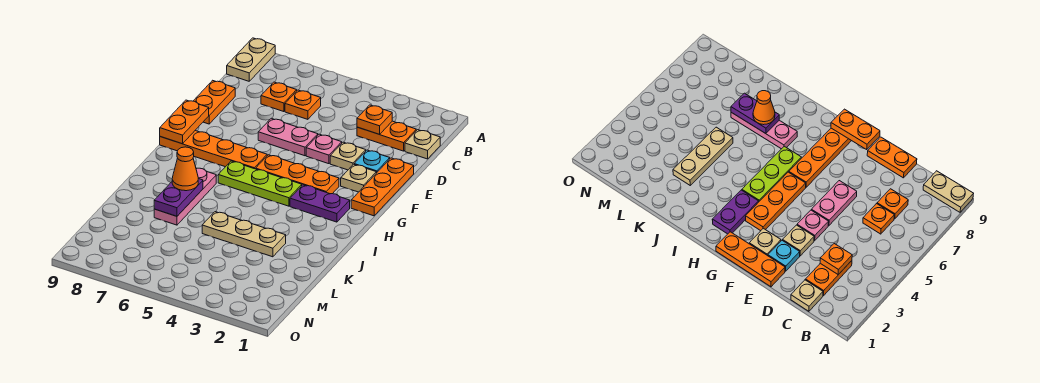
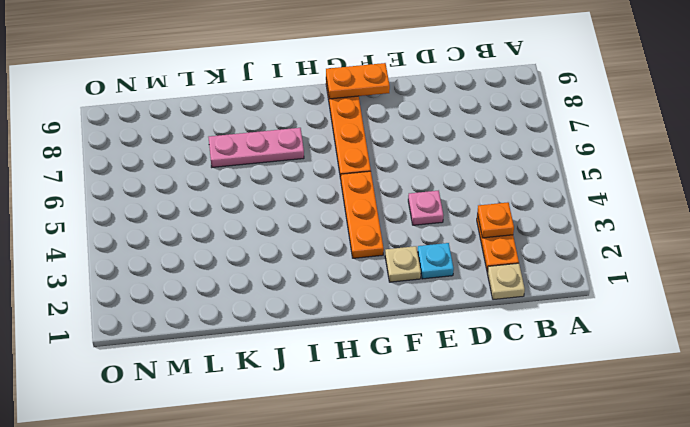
none -> tan 1x2 plate [227,38,275,81]
none -> orange 1x1 plate [285,90,321,119]
none -> orange 1x1 plate [261,82,297,112]

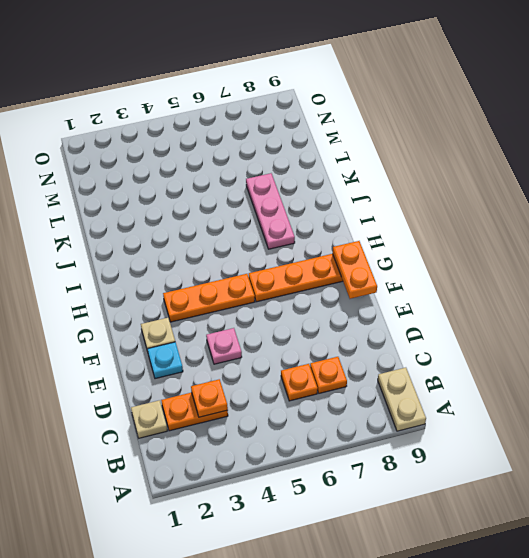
none -> orange 1x2 plate [194,80,235,124]
none -> orange 1x3 plate [351,158,414,216]
none -> tan 1x1 plate [330,142,366,170]

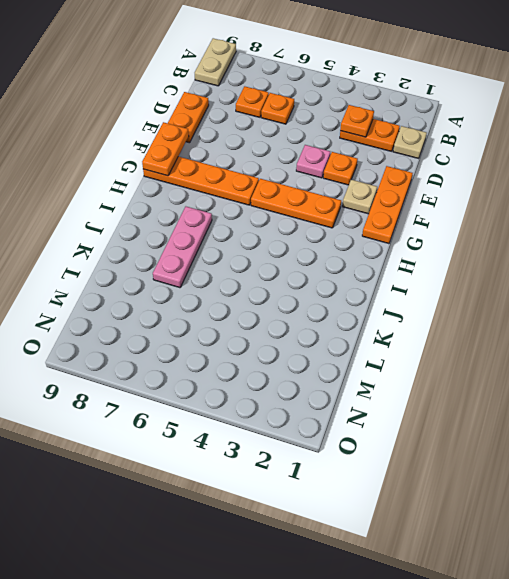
orange 1x1 plate [323,152,358,185] -> tan 1x1 plate [330,142,366,170]
none -> cyan 1x1 plate [354,150,390,173]
none -> pink 1x2 plate [258,118,318,156]
none -> purple 1x2 plate [290,185,350,222]

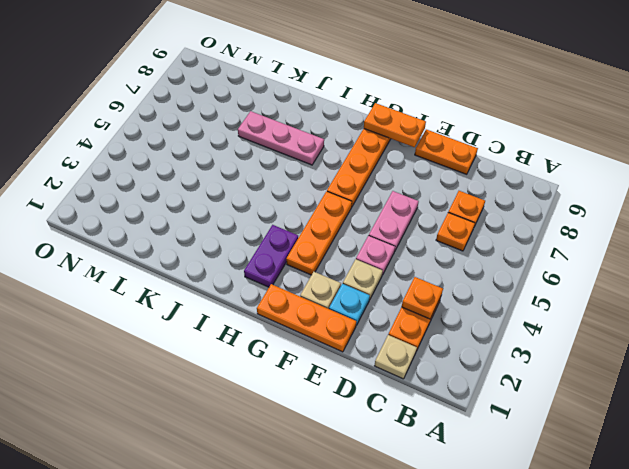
none -> tan 1x2 plate [227,38,275,81]
none -> lime 1x3 plate [218,161,302,206]
none -> tan 1x3 plate [202,212,286,257]

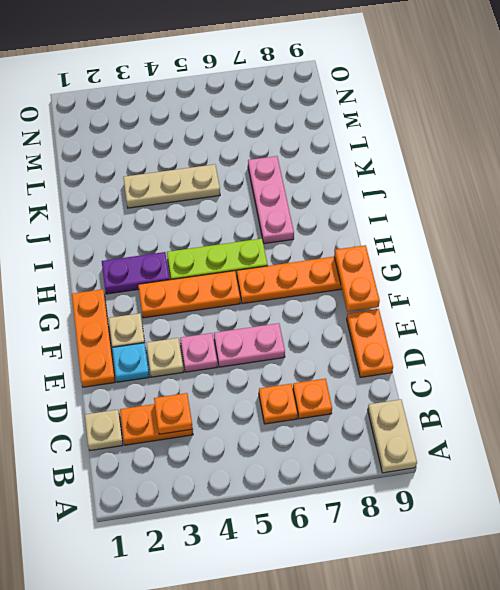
none -> purple 1x2 plate [154,179,203,216]
none -> orange 1x1 cone [172,147,198,191]

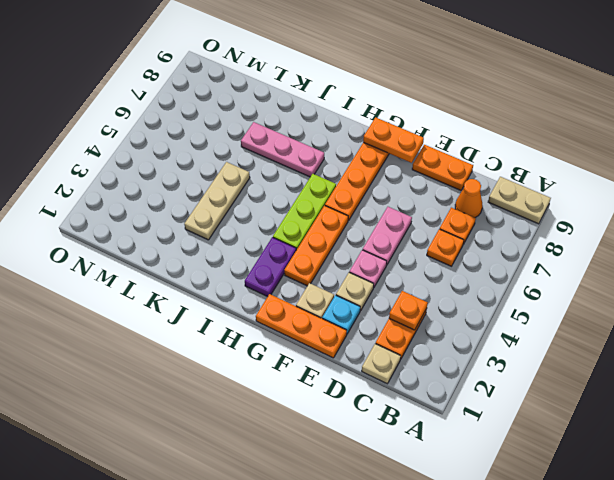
orange 1x1 cone [455,179,483,218] -> orange 1x1 cone moved to [172,147,198,191]
none -> purple 1x2 plate [154,179,203,216]

